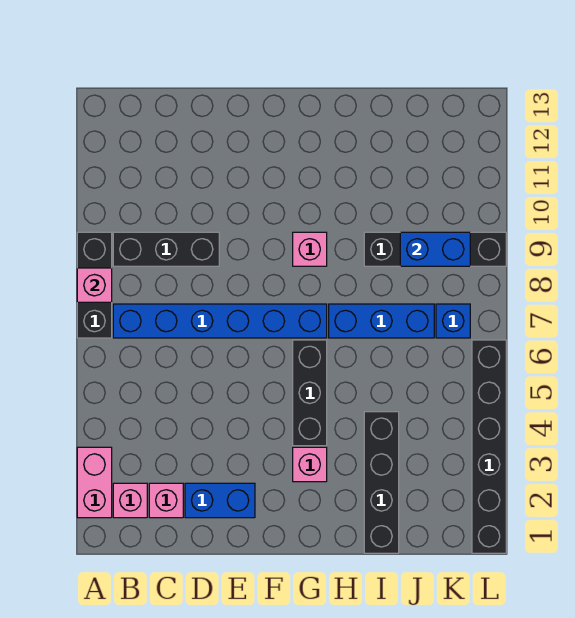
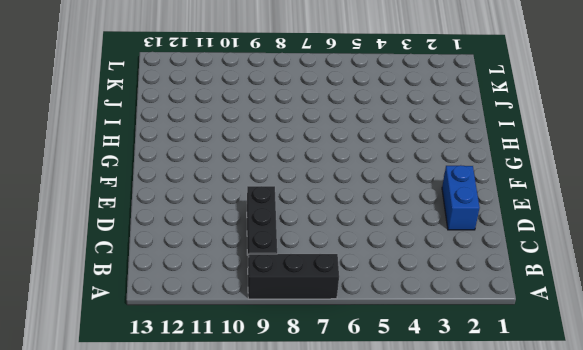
none -> pink 1x2 brick [77,447,112,518]
none -> pink 1x1 brick [113,483,147,518]
none -> blue 1x6 brick [113,304,327,338]

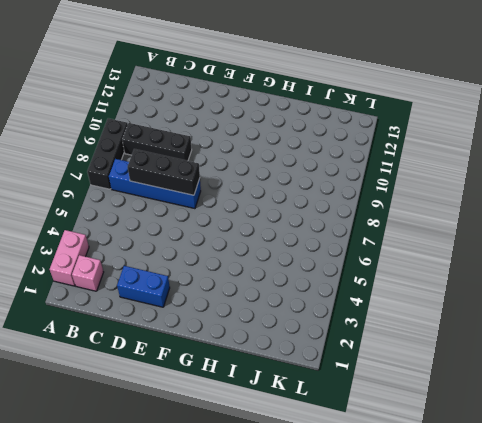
blue 1x4 brick [109,159,201,209] -> blue 1x6 brick [113,304,327,338]
black 1x3 brick [128,149,200,195] -> black 1x3 brick turned to [293,340,327,446]
none -> pink 1x1 brick [149,483,183,518]
none -> pink 1x1 brick [293,447,327,482]
none -> pink 1x1 brick [293,232,327,266]

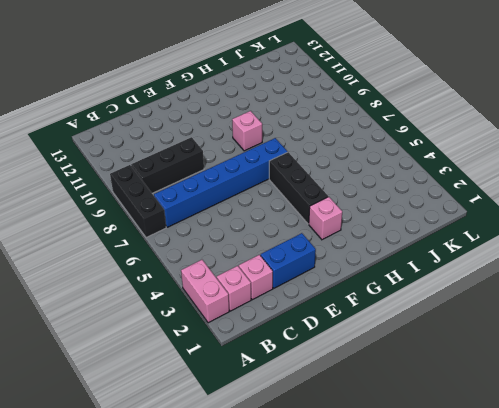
none -> blue 1x3 brick [329,304,434,338]
none -> black 1x4 brick [364,412,399,553]
none -> black 1x4 brick [364,232,506,266]

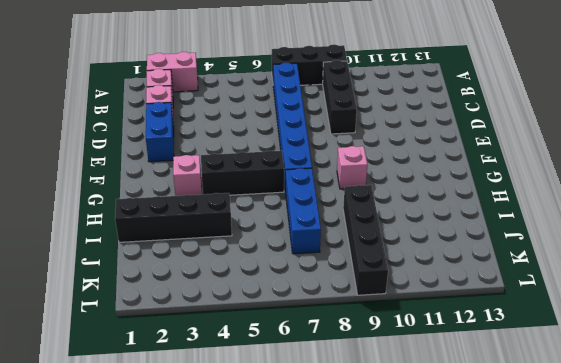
none -> blue 1x1 brick [436,304,470,338]
none -> black 1x6 brick [472,340,506,553]
none -> pink 1x1 brick [77,268,112,302]

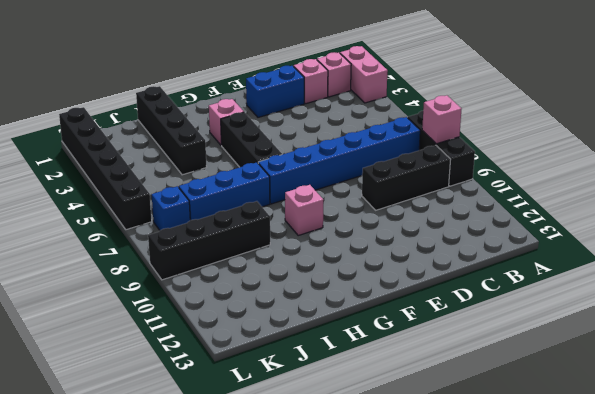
none -> blue 1x2 brick [400,232,470,266]

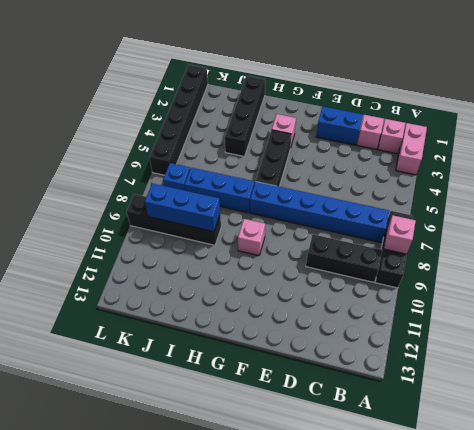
blue 1x3 brick [145,183,220,232] -> blue 1x2 brick [400,232,470,266]

